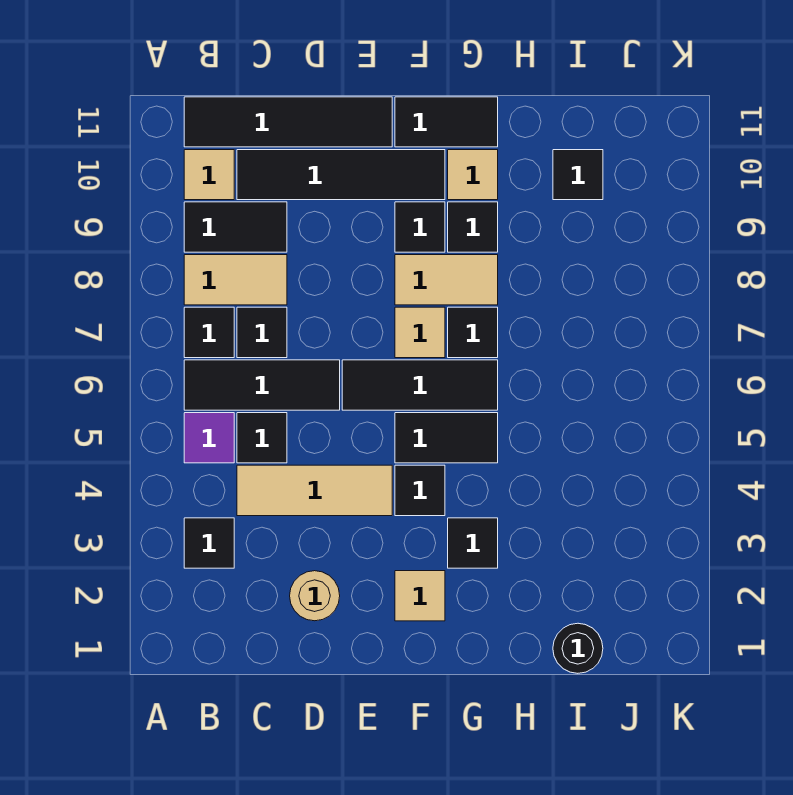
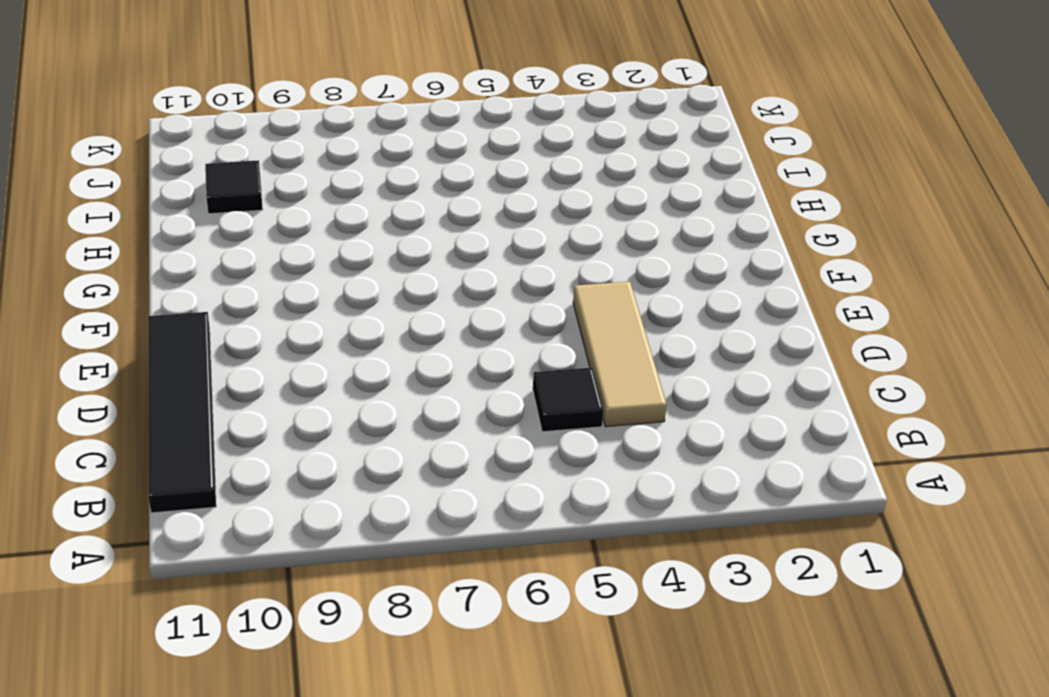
none -> black 1x1 tile [184,518,234,568]
none -> purple 1x1 tile [184,413,234,463]
none -> black 1x3 tile [184,360,340,410]

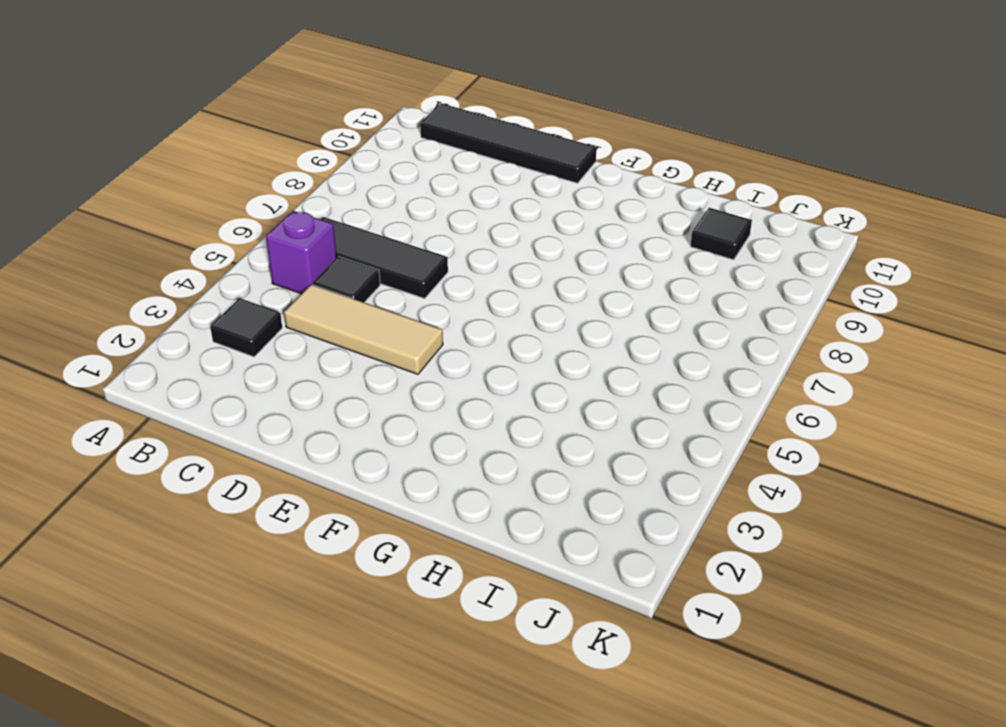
purple 1x1 brick [266,211,337,294] -> purple 1x1 tile [184,413,234,463]
none -> black 1x1 tile [184,307,234,358]
none -> tan 1x2 tile [184,255,287,305]
none -> black 1x2 tile [184,202,287,252]

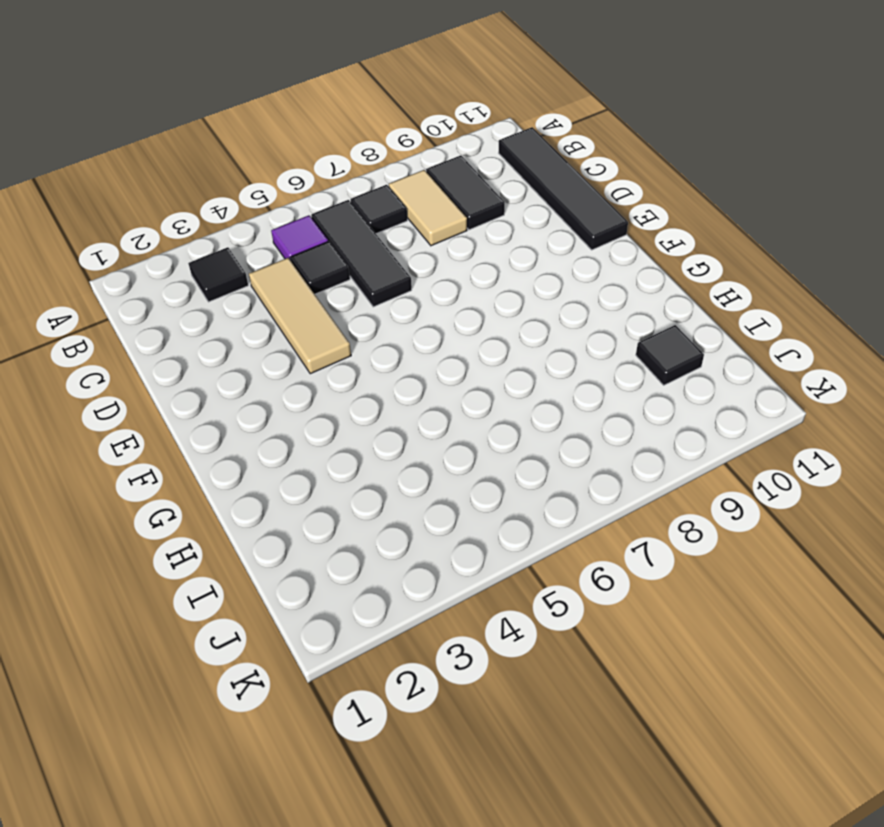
none -> tan 1x1 tile [184,150,234,200]
none -> black 1x1 tile [237,307,287,358]
none -> black 1x4 tile [237,150,445,200]

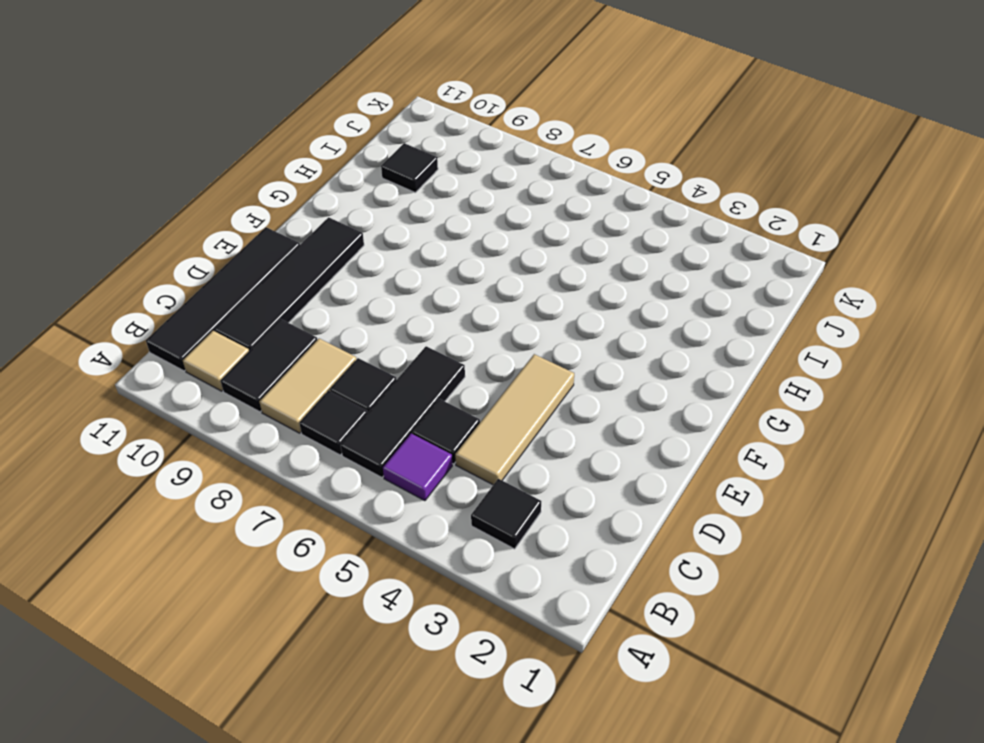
none -> tan 1x1 round brick [290,571,340,621]
none -> black 1x3 tile [342,360,498,410]
none -> tan 1x1 tile [395,571,445,621]

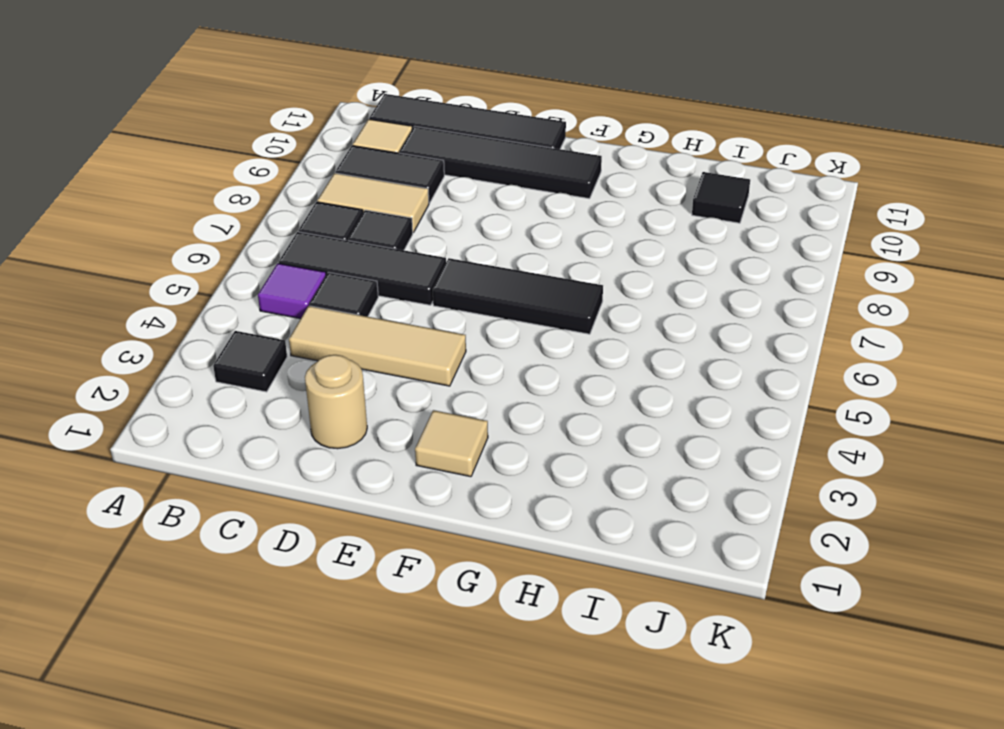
none -> black 1x1 tile [395,465,445,516]
none -> black 1x2 tile [395,413,498,463]
none -> tan 1x1 tile [395,307,445,358]

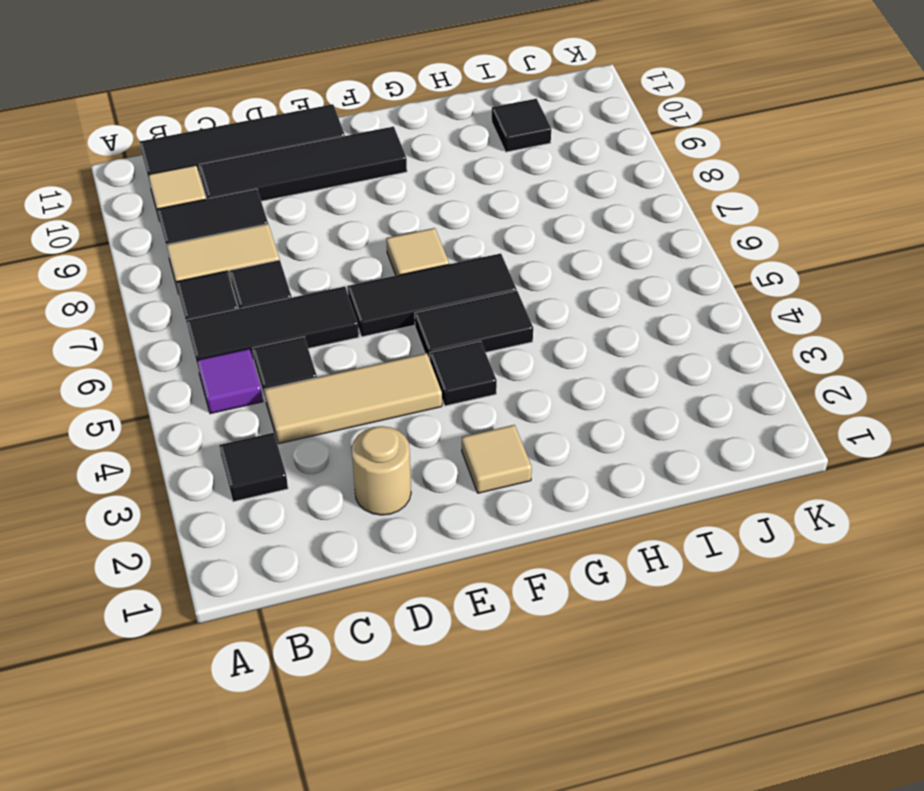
none -> tan 1x2 tile [395,255,498,305]
none -> black 1x1 tile [395,202,445,252]
none -> black 1x2 tile [395,97,498,147]

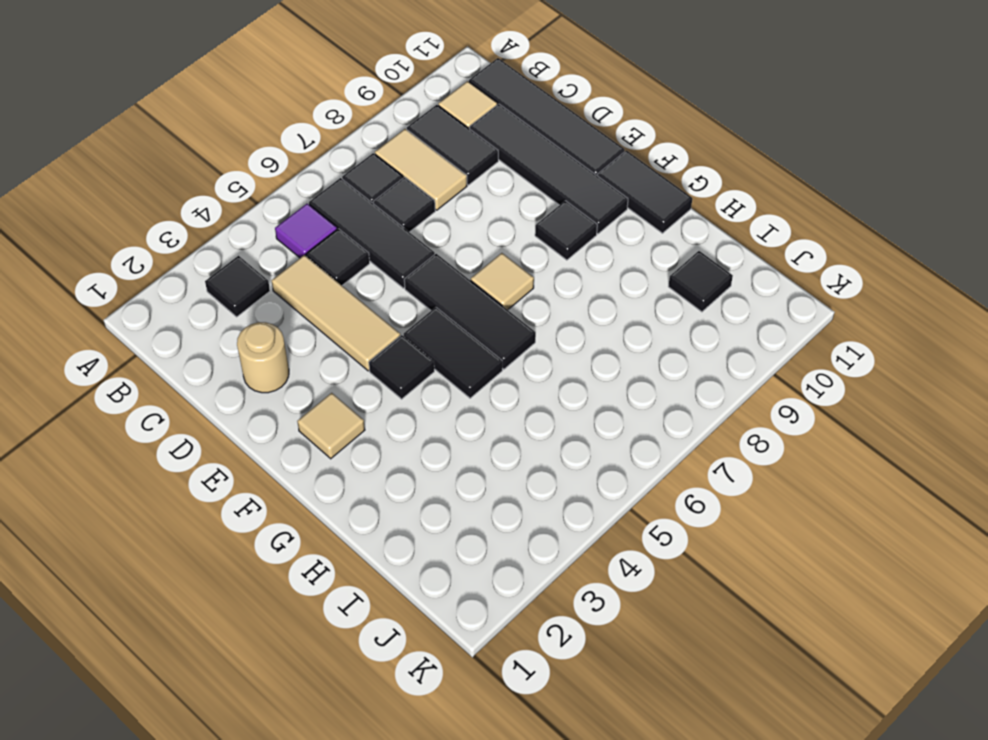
none -> tan 1x2 tile [395,255,498,305]
none -> black 1x1 tile [448,518,498,568]
none -> black 1x1 tile [448,307,498,358]

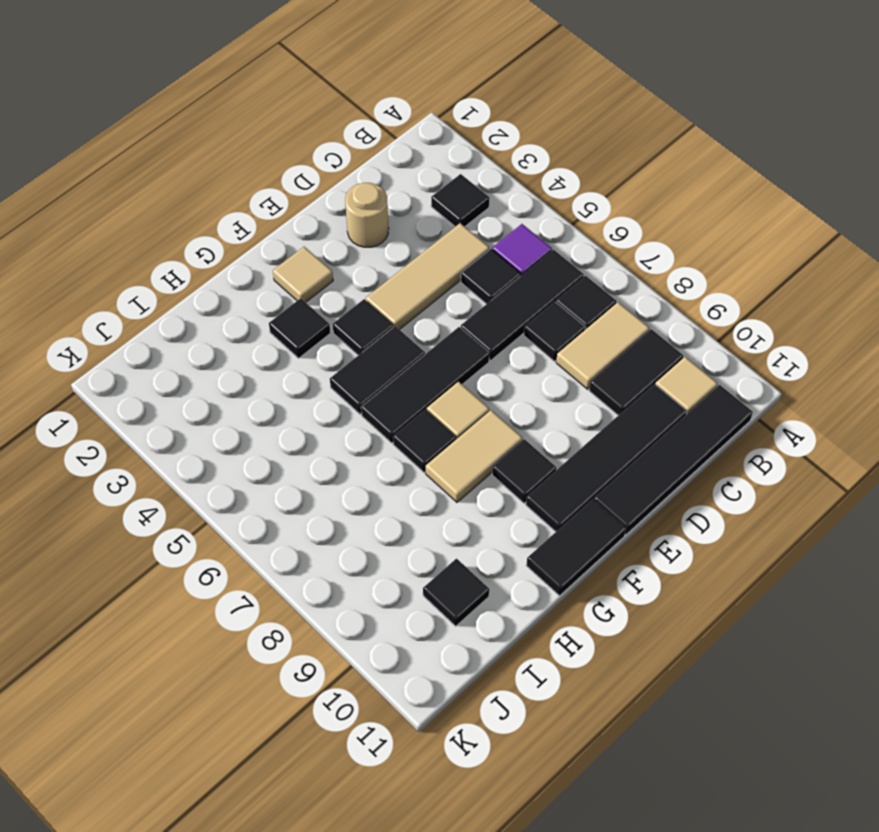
none -> black 1x1 tile [448,202,498,252]
none -> tan 1x1 tile [448,150,498,200]
none -> black 1x1 round brick [553,623,603,673]

